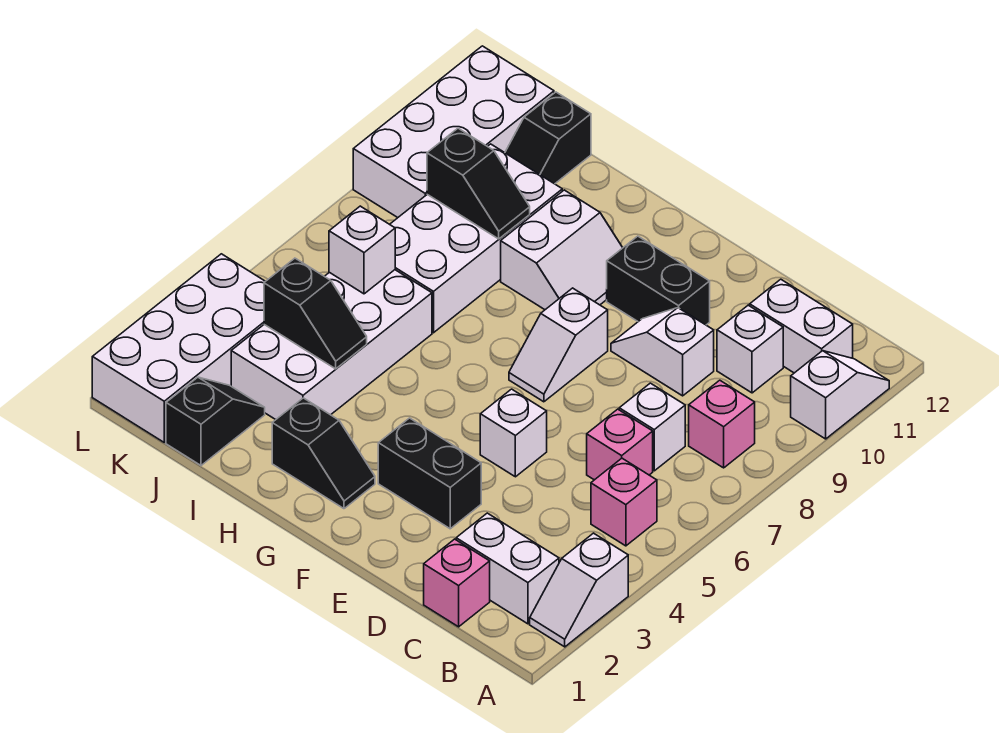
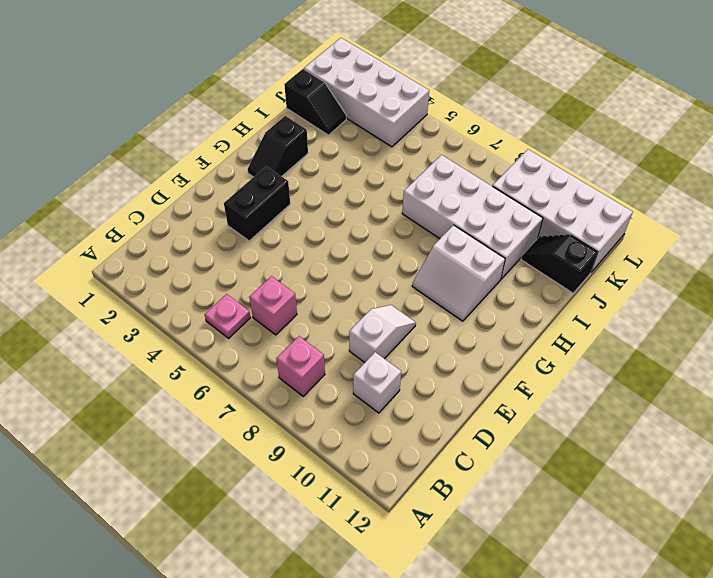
pink 1x1 plate [205,294,251,338] -> pink 1x1 brick [591,458,657,546]
none -> white 1x2 slope [530,533,628,647]
none -> white 1x2 slope [791,351,889,439]
none -> white 1x2 brick [456,513,559,624]

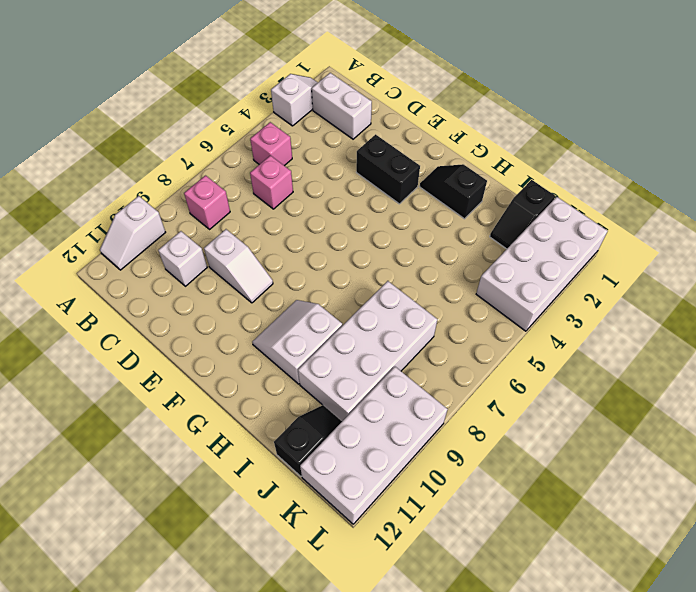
none -> white 1x2 brick [750,279,853,373]
none -> pink 1x1 brick [424,539,490,627]
none -> white 1x1 brick [619,383,685,471]

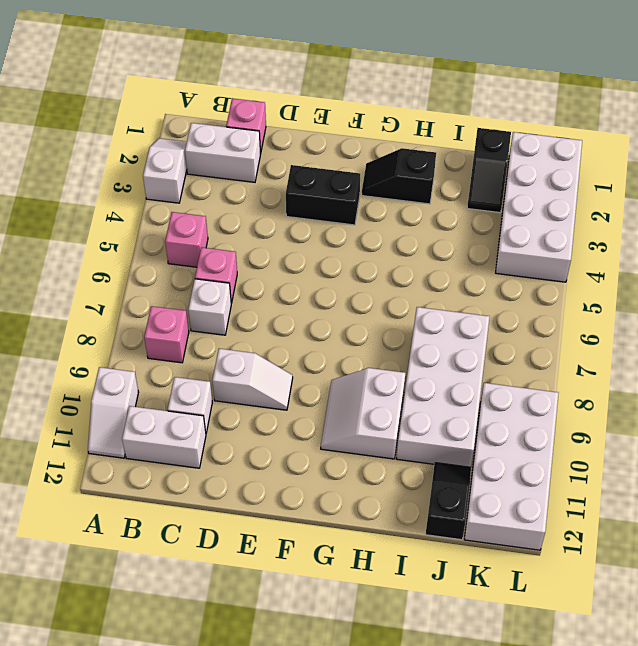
none -> white 1x1 brick [480,389,547,477]
none -> black 1x2 brick [607,236,710,325]
none -> white 1x2 slope [509,288,608,402]

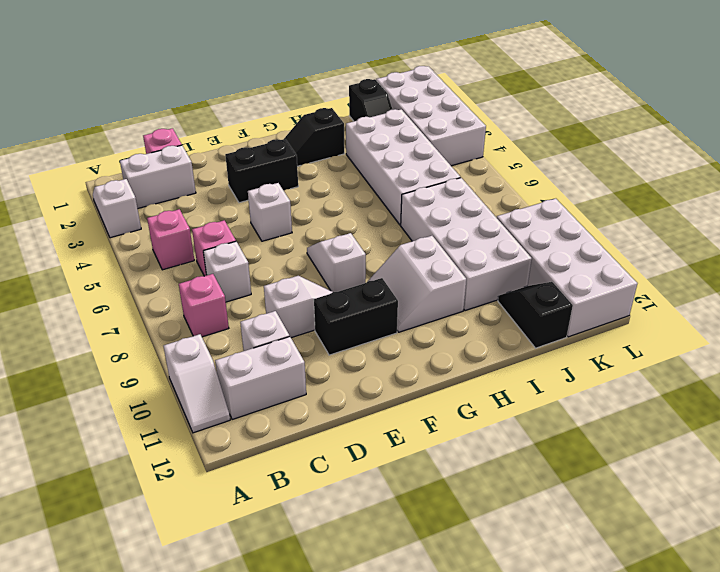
none -> black 1x2 slope [264,258,367,369]
none -> black 1x2 slope [427,128,530,239]
none -> white 1x1 brick [329,206,395,294]

